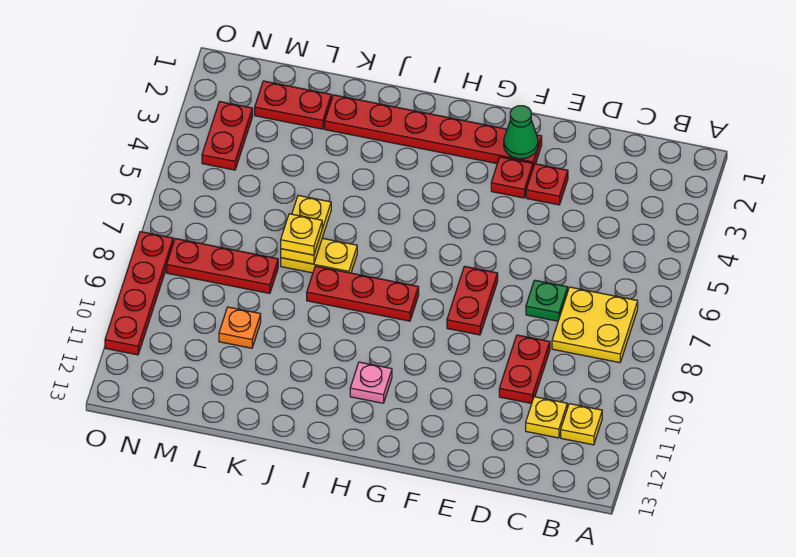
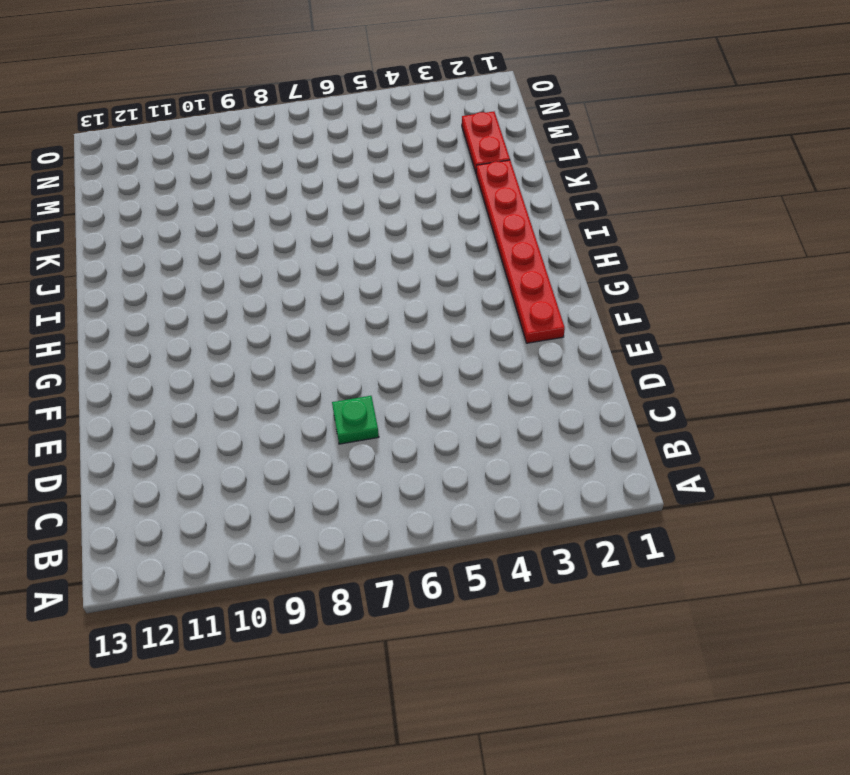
none -> yellow 2x2 plate [552,287,638,363]
none -> yellow 1x1 plate [561,404,602,445]
none -> yellow 1x1 plate [526,397,567,438]

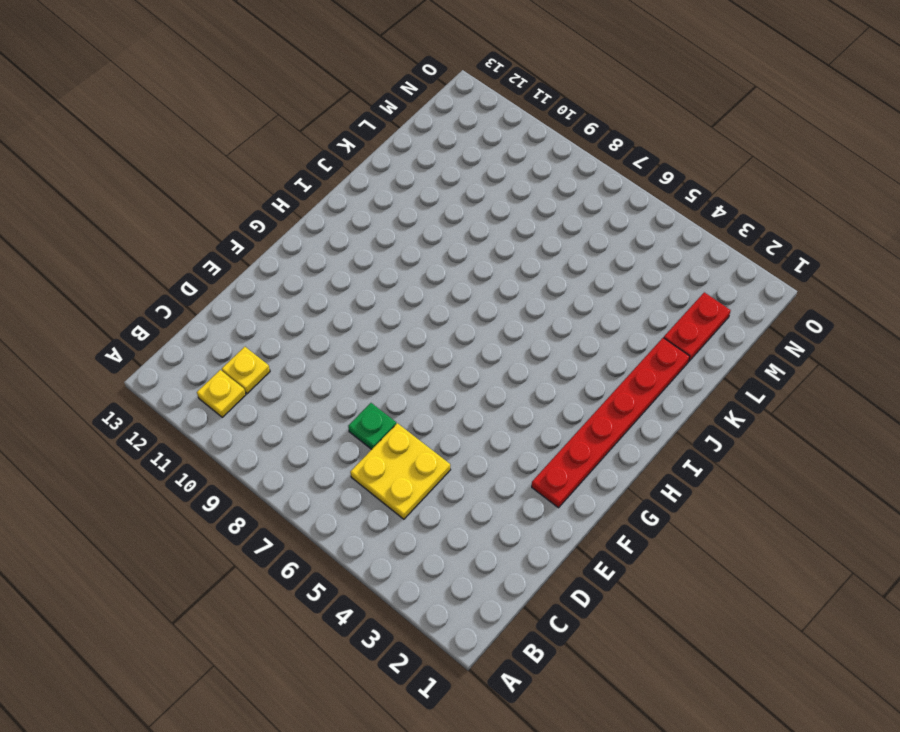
yellow 2x2 plate [350,423,450,519] -> yellow 2x2 plate moved to [552,287,638,363]
none -> red 1x2 plate [499,335,550,403]
none -> red 1x1 plate [526,164,568,205]
none -> red 1x1 plate [491,157,533,198]

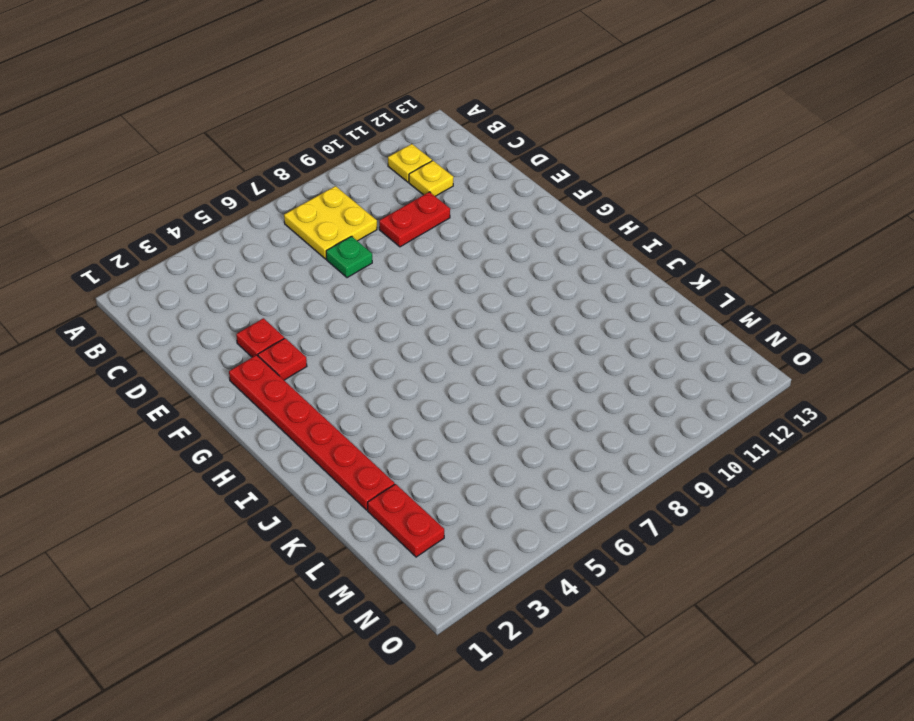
none -> red 1x2 plate [447,266,498,335]
none -> red 1x3 plate [307,266,419,321]
none -> pink 1x1 plate [350,362,392,403]

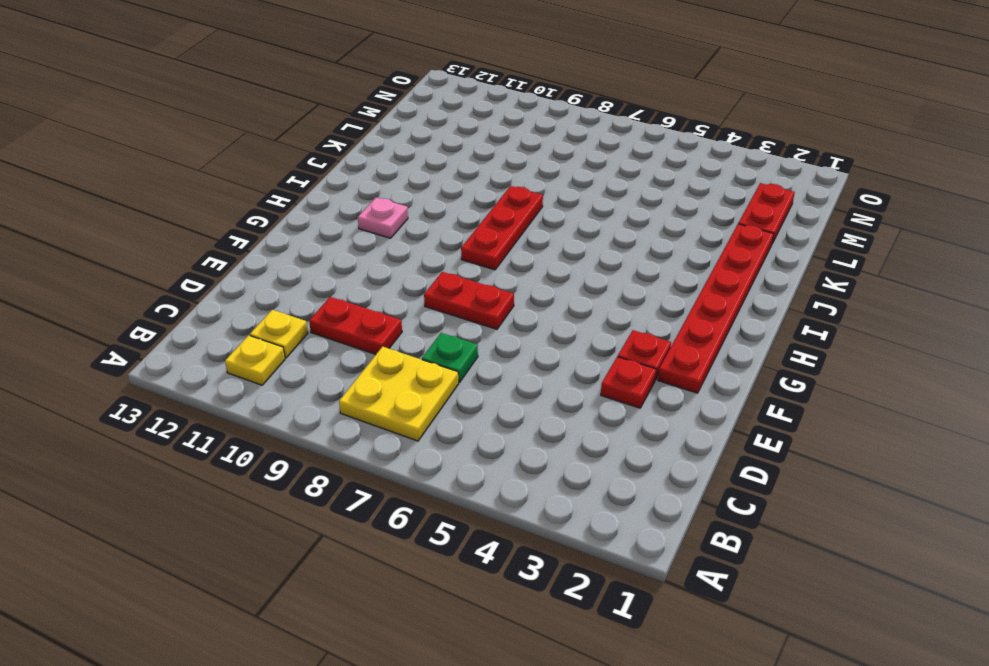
none -> yellow 1x2 plate [281,238,357,273]
none -> red 1x3 plate [167,238,278,294]
none -> orange 1x1 plate [219,307,261,348]

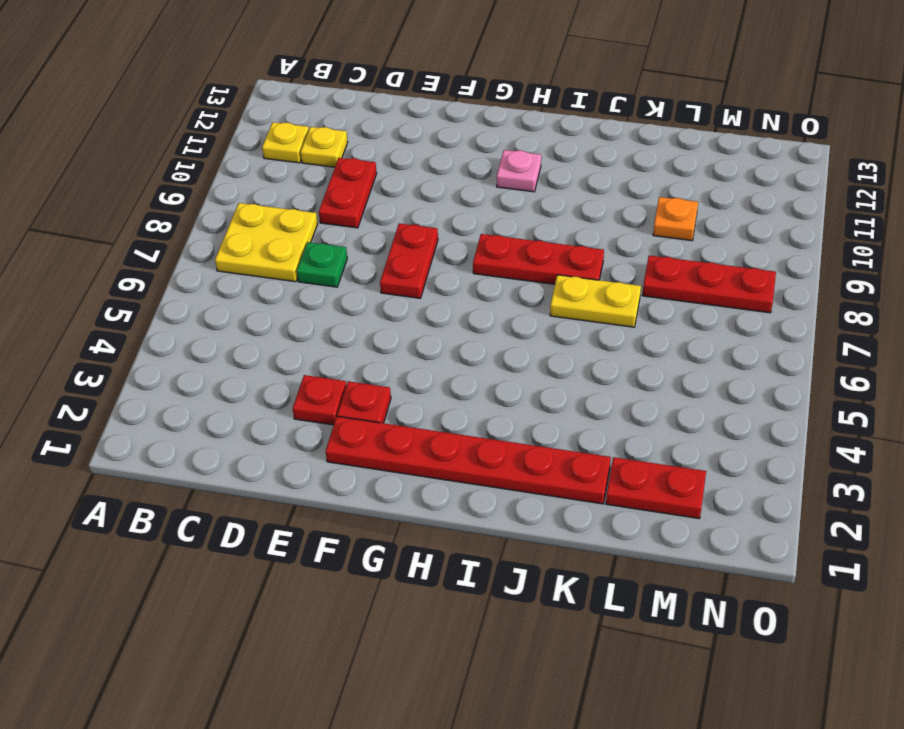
none -> red 1x2 plate [202,102,253,170]
none -> red 1x4 plate [105,232,173,355]
none -> green 1x1 cone [504,106,538,159]

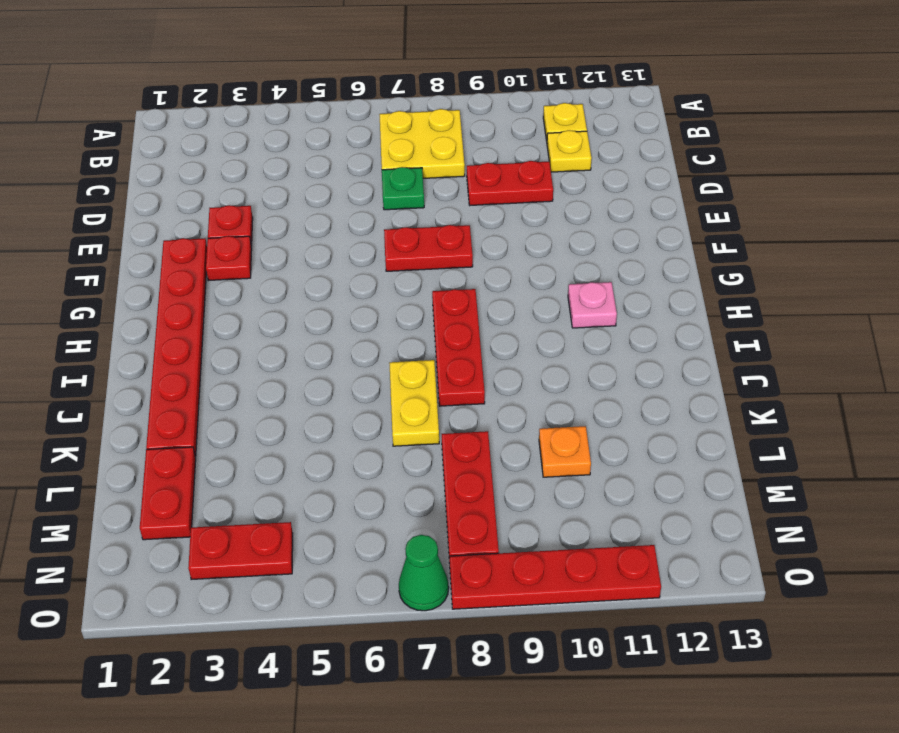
green 1x1 cone [399,535,449,611] -> green 1x1 cone moved to [504,106,538,159]
none -> yellow 1x2 plate [281,195,331,264]
none -> yellow 1x1 plate [281,214,322,255]

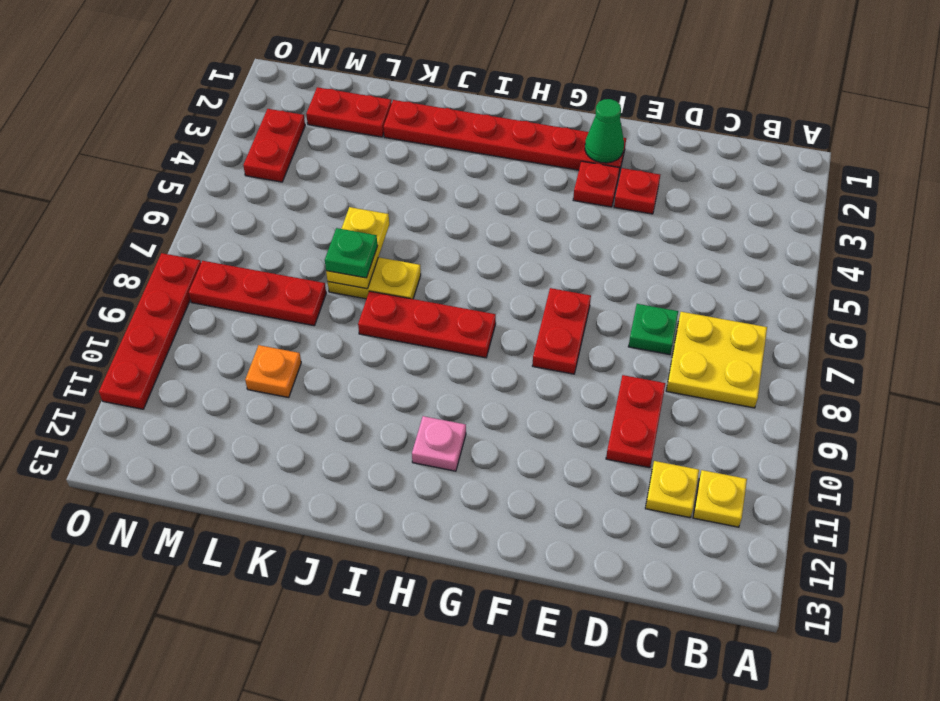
green 1x1 plate [325,228,378,278] -> yellow 1x1 plate [281,214,322,255]

